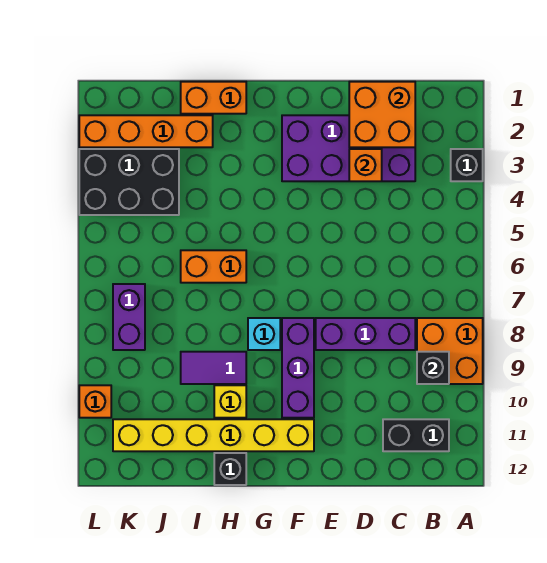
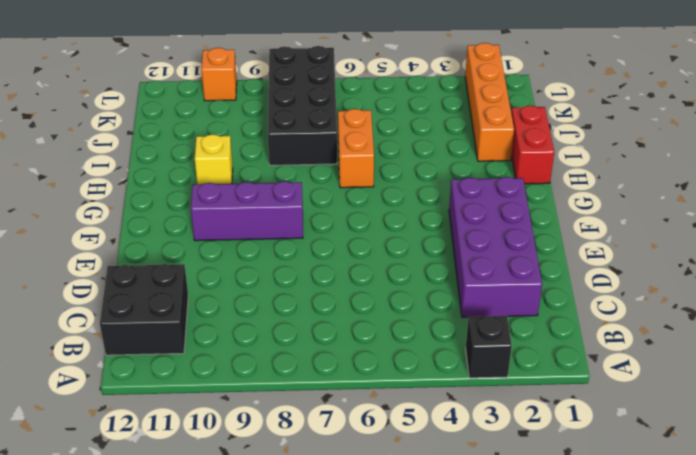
black 2x2 brick [100,264,188,355] -> black 1x2 brick [383,419,449,451]
red 1x2 brick [511,106,554,184] -> orange 1x2 brick [181,82,246,114]
black 2x4 brick [268,46,337,165] -> purple 1x2 brick [113,284,145,350]
none -> orange 2x2 brick [417,318,483,384]
none -> purple 1x3 brick [316,318,415,350]
none -> yellow 1x6 brick [113,419,314,451]

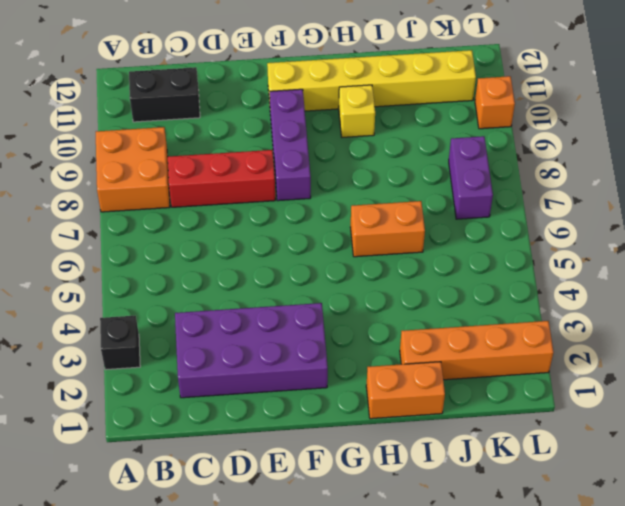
red 1x3 brick [168,150,275,207] -> purple 1x3 brick [316,318,415,350]
none -> cyan 1x1 brick [248,318,280,350]
none -> purple 1x2 tile [181,352,246,384]
none -> black 1x1 brick [214,453,246,485]

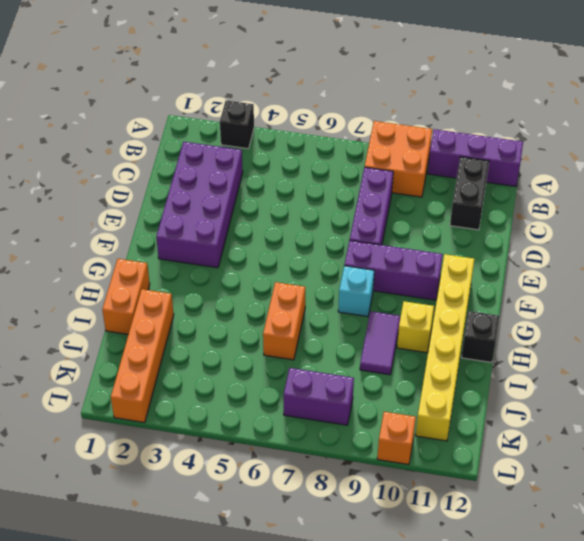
purple 1x3 brick [428,129,523,186] -> none
none -> black 2x3 brick [79,149,179,215]
none -> black 1x1 brick [417,352,449,384]
none -> orange 2x2 brick [349,82,415,147]

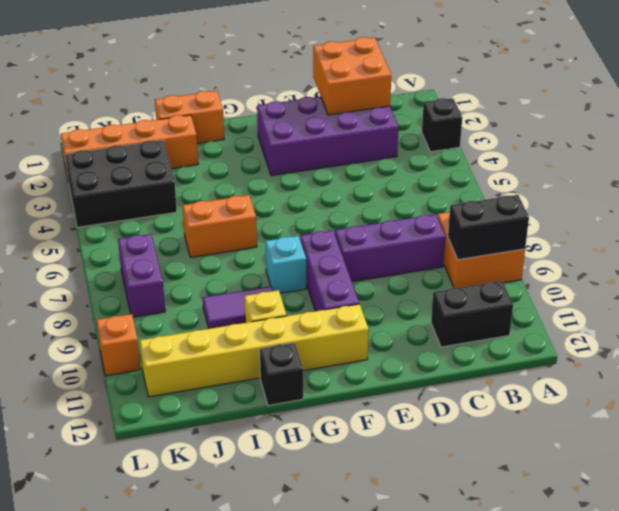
black 1x2 brick [448,195,529,260] -> black 1x1 brick [417,352,449,384]
none -> orange 1x1 brick [349,149,382,181]

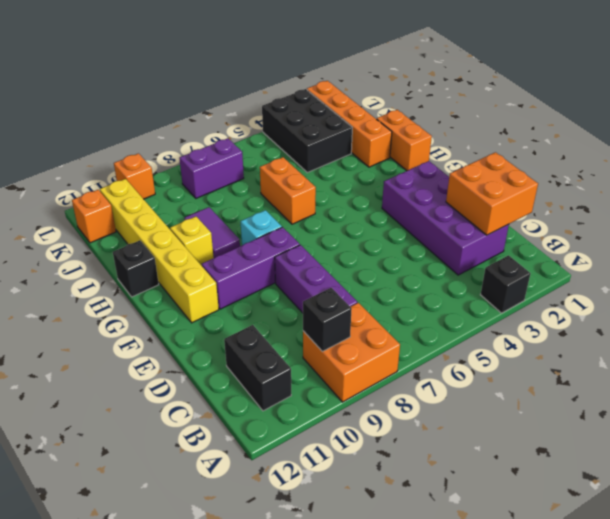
orange 1x1 brick [72,190,116,243] -> orange 1x1 brick moved to [349,149,382,181]

